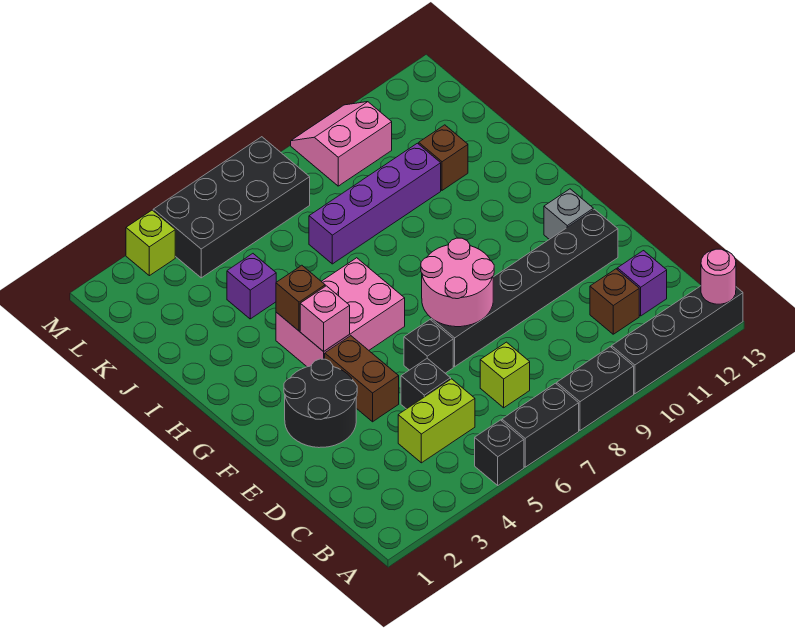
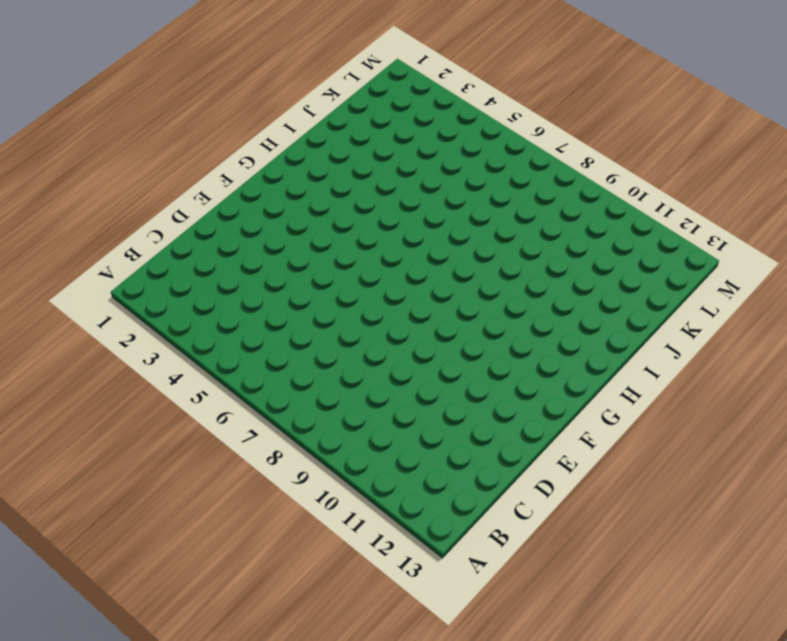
none -> black 1x1 brick [475,420,524,485]
none -> black 1x2 brick [502,383,579,467]
none -> black 1x2 brick [557,347,634,430]

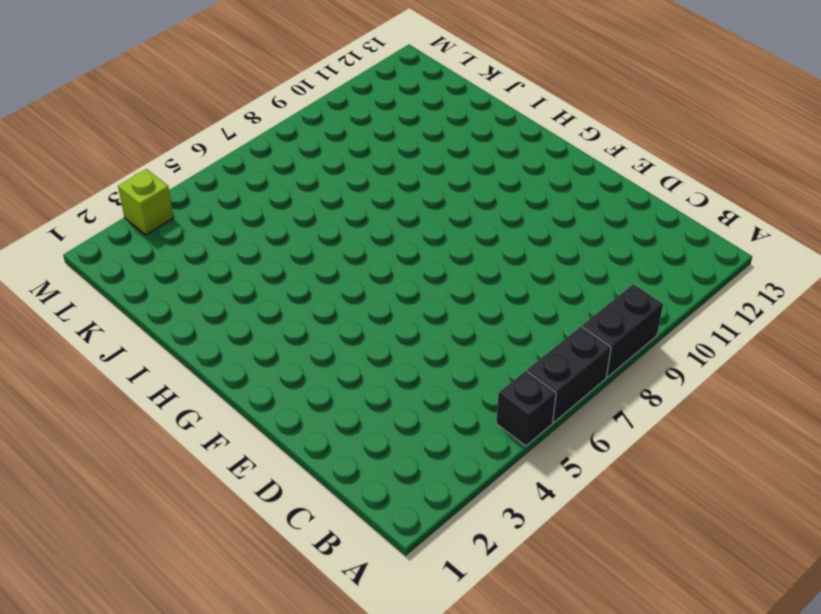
none -> black 1x4 brick [612,286,743,394]
none -> lime 1x2 brick [398,379,475,463]
none -> lime 1x1 brick [480,342,530,408]

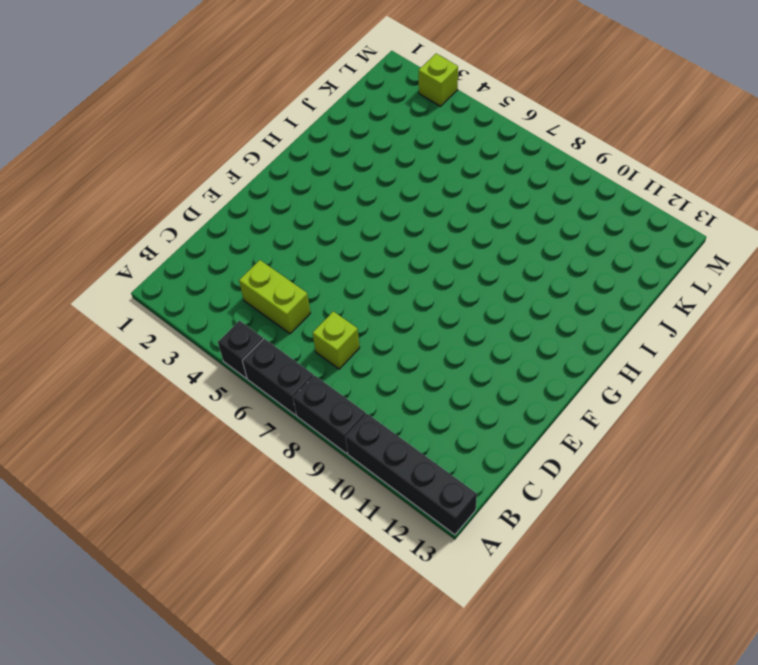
none -> brown 1x1 brick [590,269,639,334]
none -> purple 1x1 brick [617,251,667,316]
none -> black 1x1 brick [401,358,451,409]

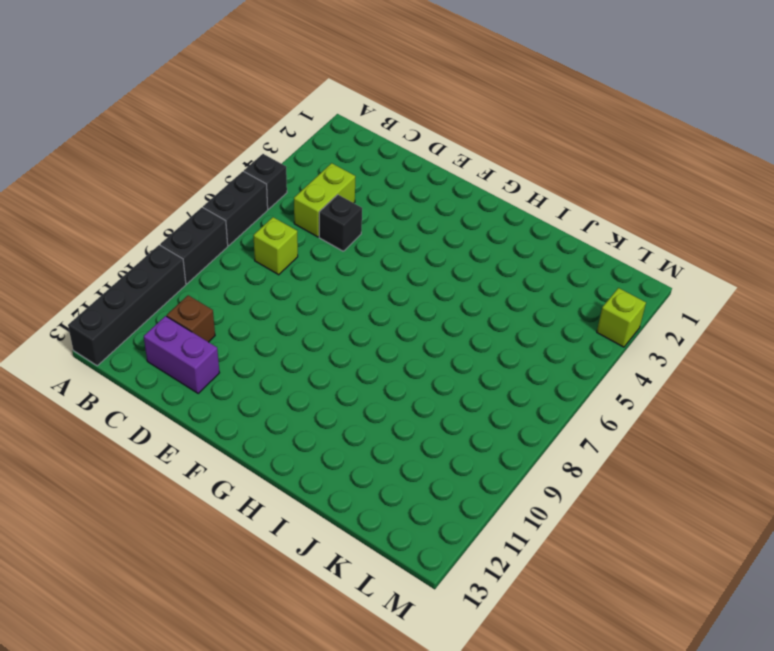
purple 1x2 brick [144,316,219,393] -> purple 1x1 brick [617,251,667,316]
none -> black 2x2 round brick [284,359,357,448]
none -> brown 1x2 brick [325,336,399,422]
none -> black 1x1 brick [404,320,453,373]

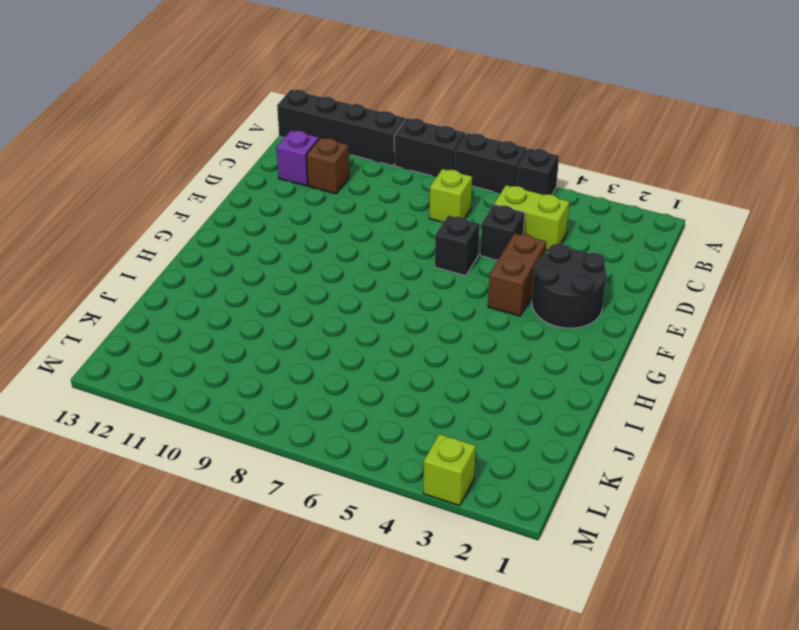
none -> black 1x6 brick [431,209,618,367]
none -> grey 1x1 brick [544,189,593,239]
none -> pink 2x3 brick [276,258,405,367]

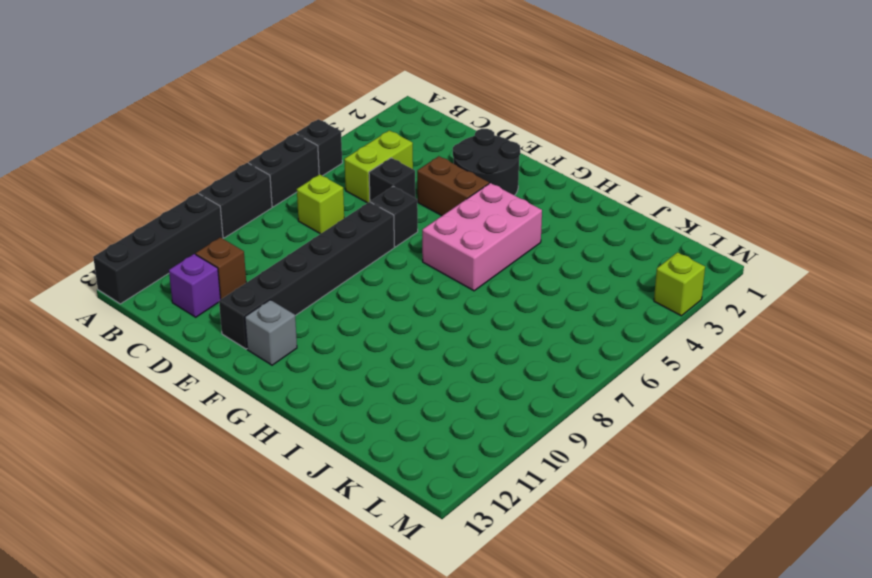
none -> purple 1x1 brick [227,254,276,319]
none -> purple 1x4 brick [309,143,441,264]
none -> brown 1x1 brick [419,125,468,190]

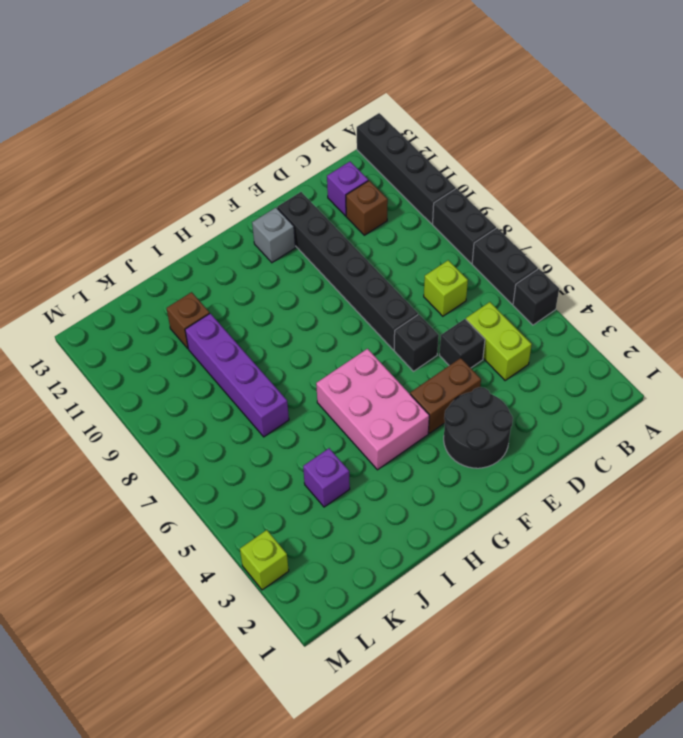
none -> black 2x4 brick [153,137,310,278]
none -> pink 2x2 slope [291,102,392,186]
none -> pink 1x1 round brick [701,249,736,304]

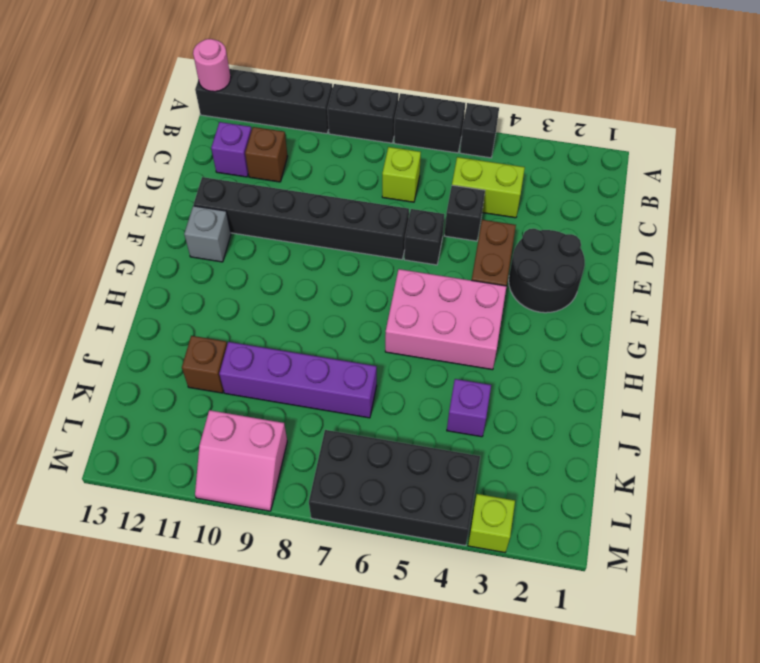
none -> pink 2x2 round brick [421,238,494,327]
none -> pink 1x1 brick [300,286,350,352]
none -> brown 1x1 brick [276,265,325,331]

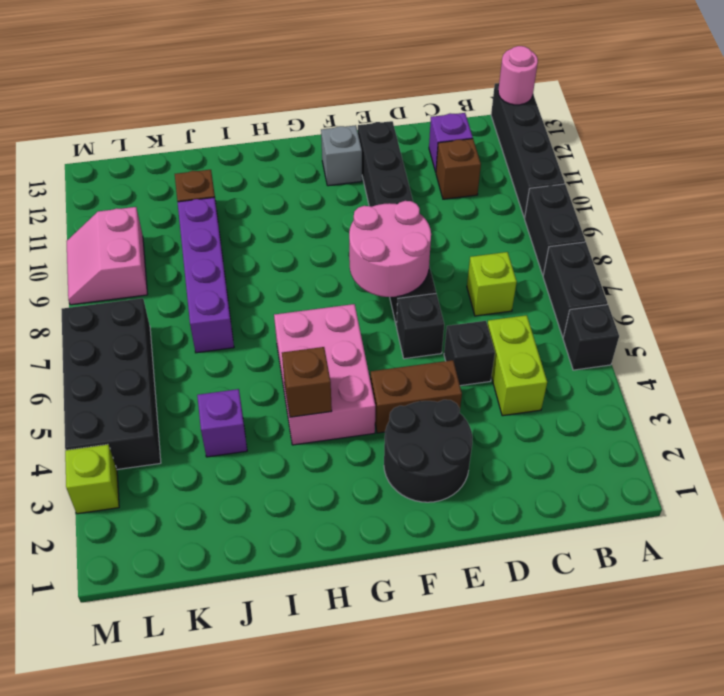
none -> pink 1x1 brick [300,286,350,352]

